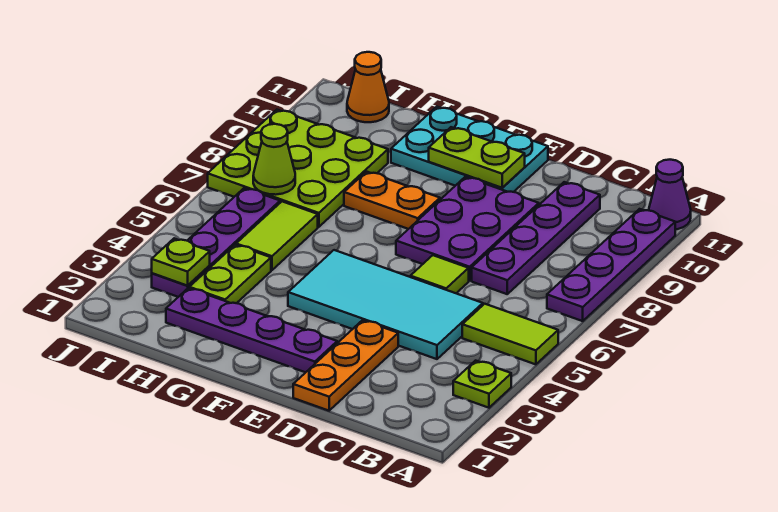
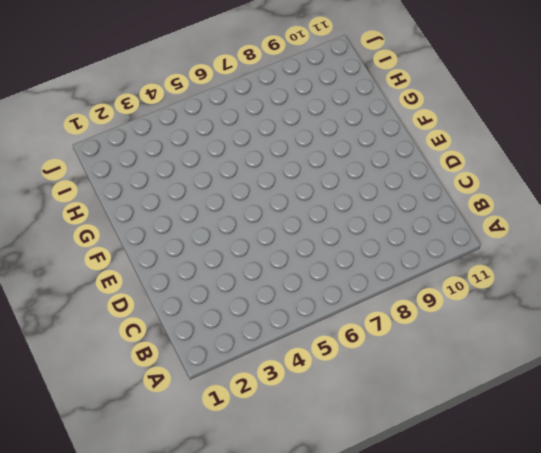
none -> lime 1x1 plate [453,361,511,408]
none -> lime 1x2 tile [462,304,558,364]
none -> purple 1x4 plate [547,209,675,321]

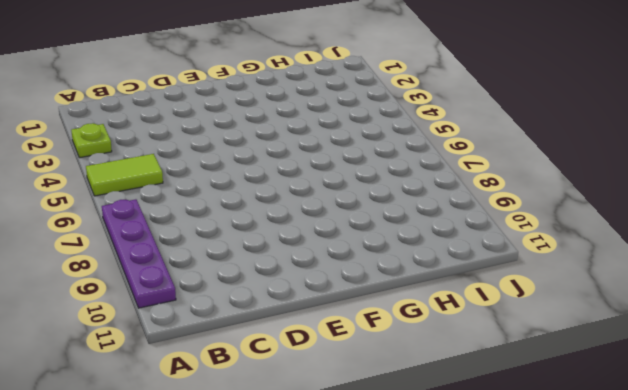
none -> purple 1x1 cone [649,160,691,229]
none -> cyan 2x4 tile [288,250,483,359]
none -> purple 1x4 plate [472,182,600,294]

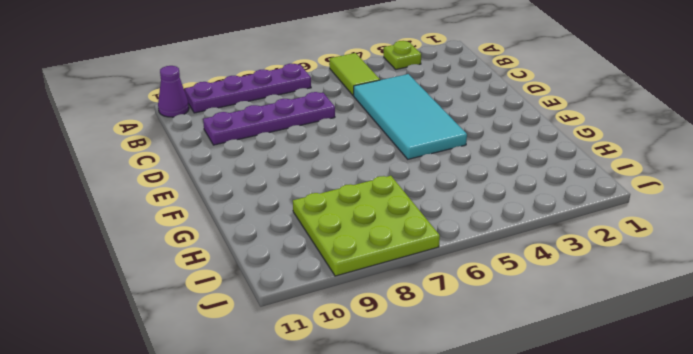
none -> orange 1x3 plate [293,320,398,411]
none -> lime 1x1 tile [410,255,469,293]
none -> purple 2x3 plate [396,177,539,281]

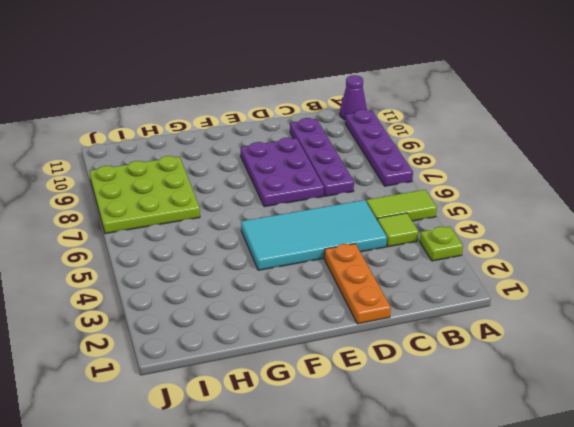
lime 1x1 tile [377,213,418,247] -> lime 1x1 tile moved to [410,255,469,293]
none -> purple 1x4 plate [166,288,337,372]
none -> cyan 2x3 plate [391,107,548,192]
none -> orange 1x2 plate [344,172,440,229]

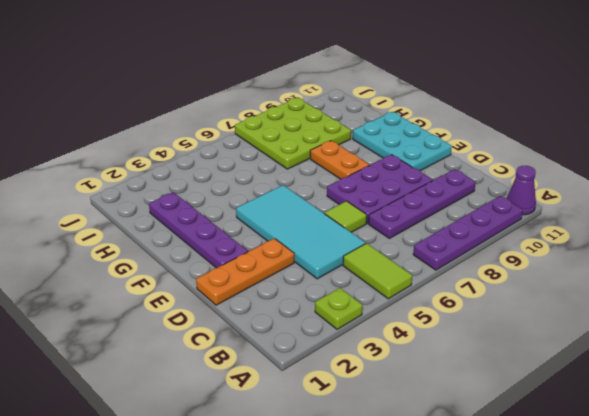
none -> lime 1x2 plate [189,245,271,303]
none -> lime 1x2 tile [236,201,318,270]
none -> purple 1x4 plate [152,188,280,297]

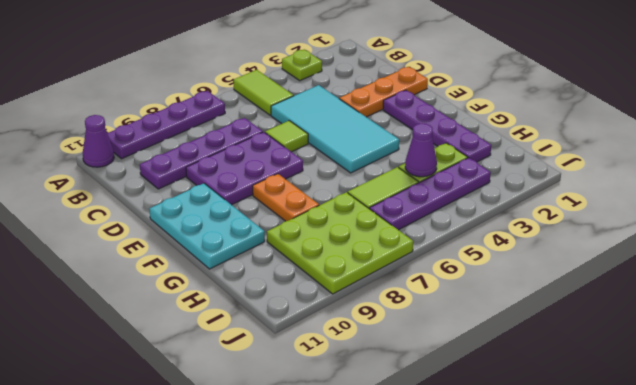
purple 1x1 cone [405,123,437,177] -> none
none -> orange 1x1 cone [347,52,389,122]
none -> lime 1x2 plate [429,127,525,188]
none -> lime 1x1 plate [152,238,210,286]

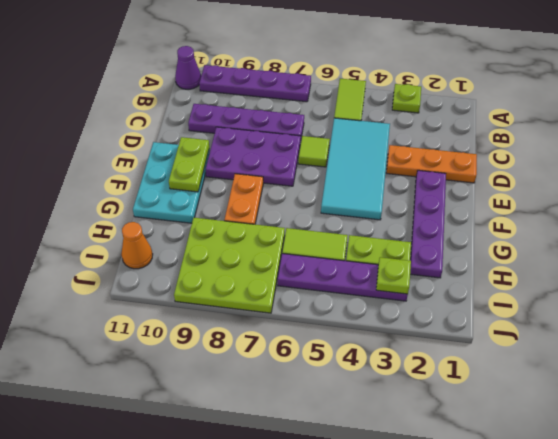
none -> lime 1x1 cone [253,124,295,195]

